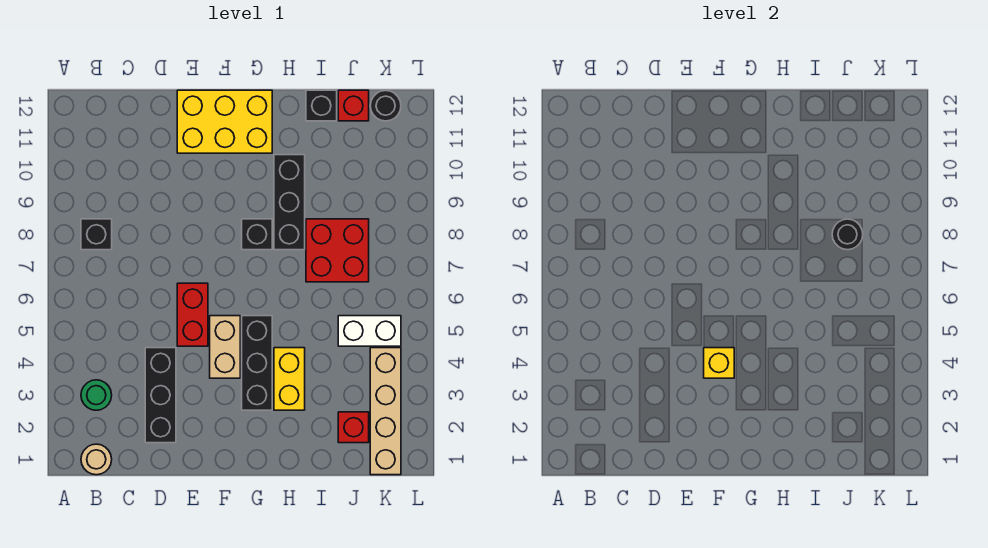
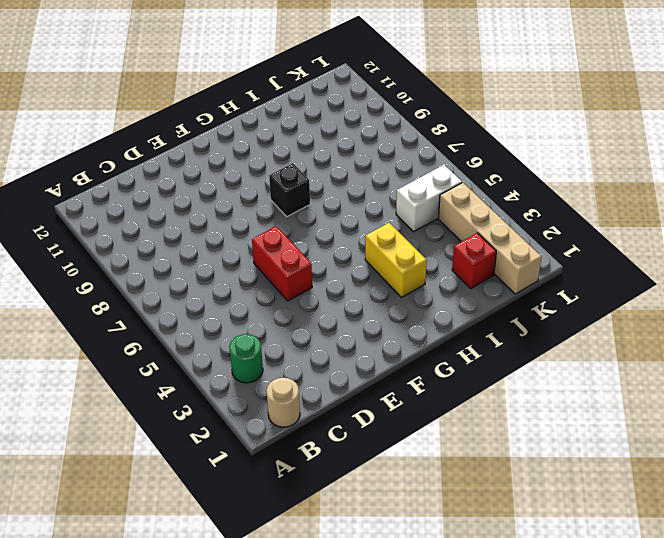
none -> black 1x1 brick [81,219,112,250]
none -> black 1x3 brick [145,348,176,443]
none -> yellow 2x3 brick [177,90,272,153]

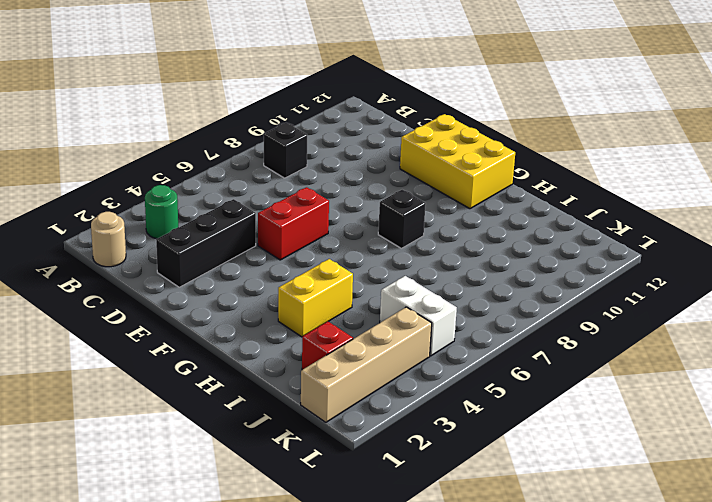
none -> tan 1x2 brick [210,316,240,378]
none -> black 1x3 brick [242,316,272,410]
none -> black 1x3 brick [274,155,305,250]

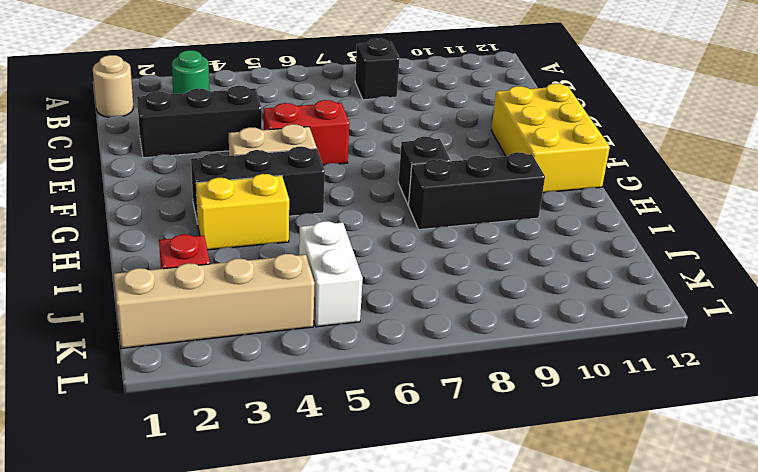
none -> red 2x2 brick [306,219,369,282]
none -> black 1x1 brick [306,90,337,121]
none -> red 1x1 brick [338,90,369,121]

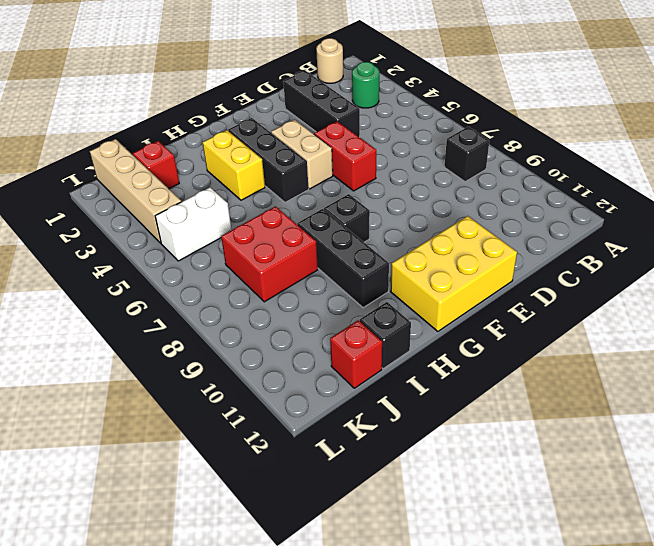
none -> black 1x1 round brick [370,91,401,121]
none -> yellow 1x1 brick [704,348,734,378]
none -> black 1x1 round brick [832,219,863,250]

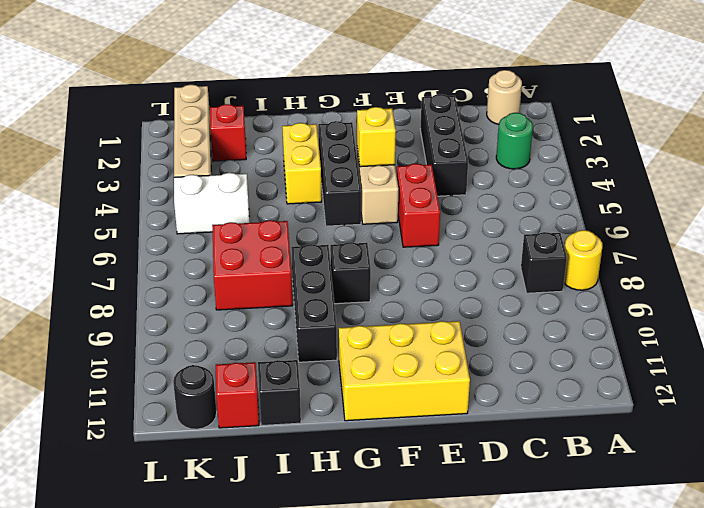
yellow 1x1 round brick [564,230,602,290] -> none
none -> black 1x1 round brick [832,219,863,250]

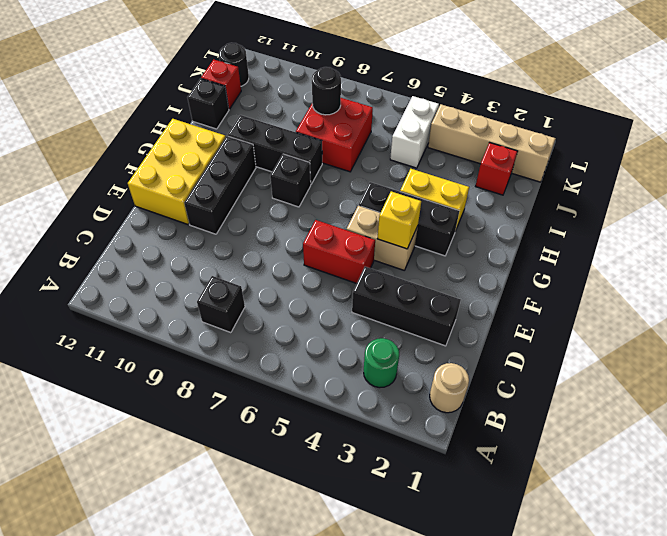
black 1x3 brick [184,136,256,234] -> none

